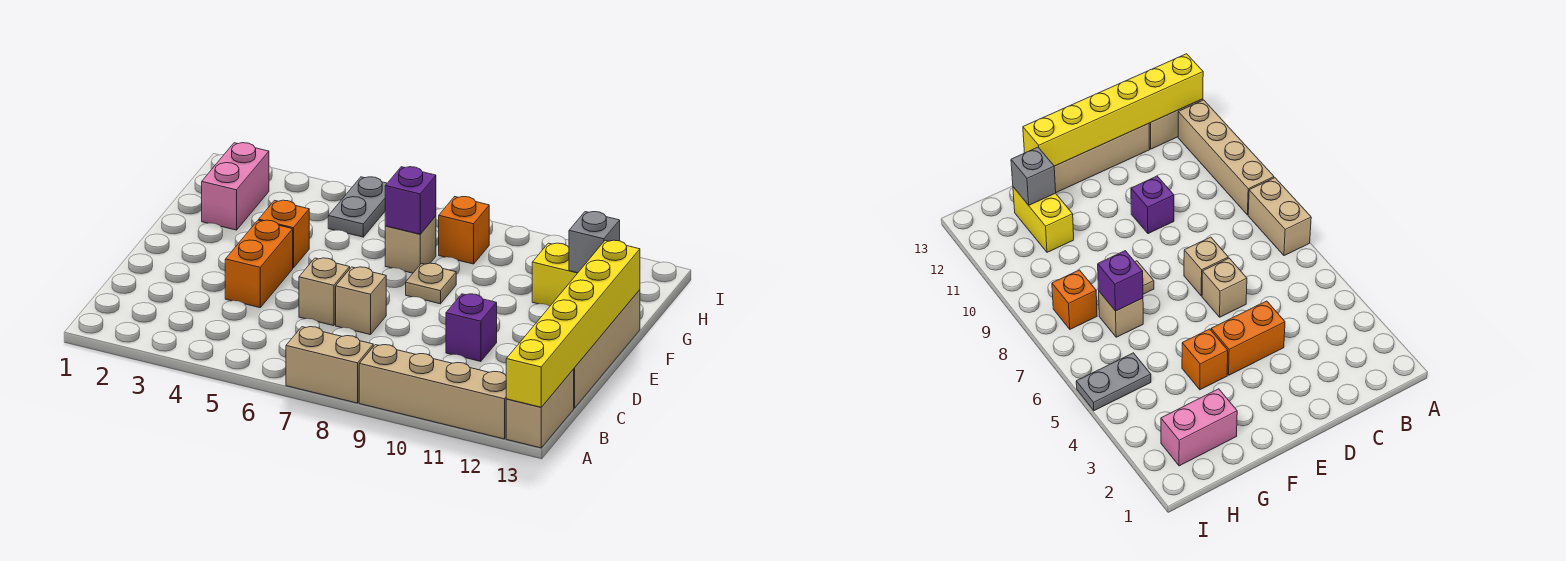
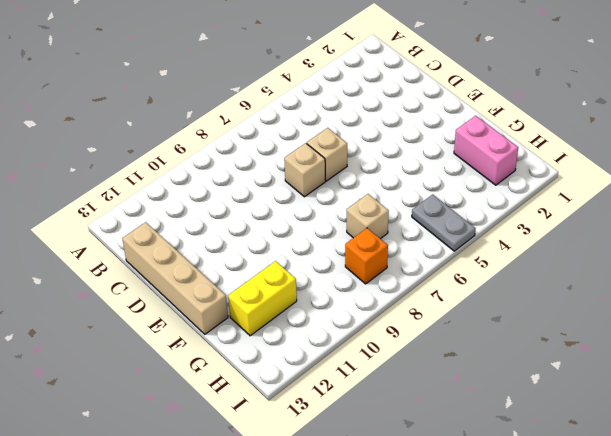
none -> tan 1x2 brick [286,327,373,403]
none -> tan 1x4 brick [359,345,506,439]
none -> tan 1x2 brick [506,369,574,448]

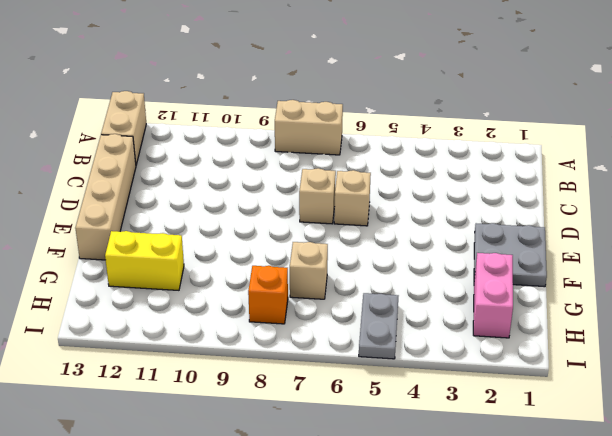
grey 2x2 plate [474,223,547,287] -> none
none -> tan 1x4 brick [359,345,506,439]
none -> orange 1x2 brick [225,220,293,308]
none -> purple 1x1 brick [446,294,497,362]

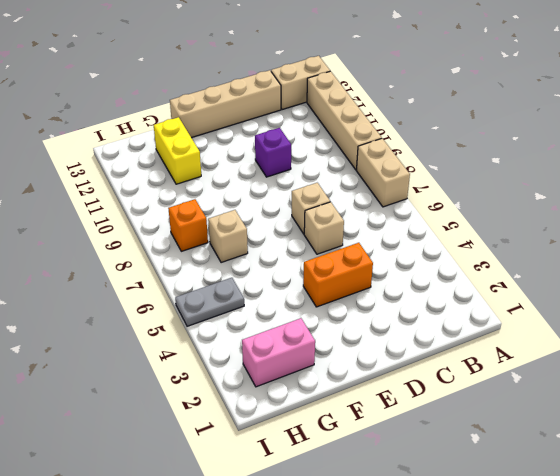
none -> orange 1x1 brick [259,200,309,268]
none -> tan 1x1 plate [406,263,456,304]
none -> yellow 1x6 brick [506,240,640,407]

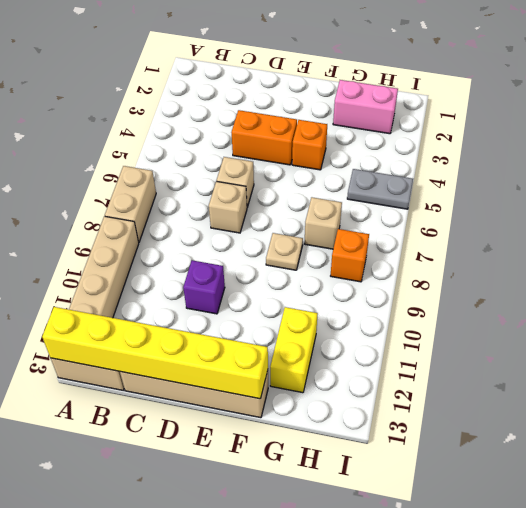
none -> purple 1x1 brick [385,167,436,234]
none -> grey 1x1 brick [569,212,620,273]

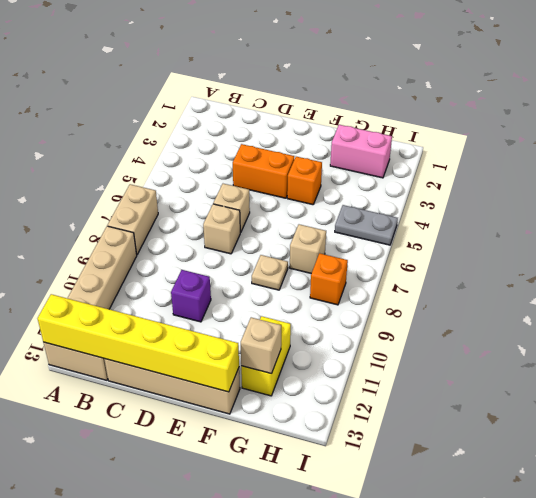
tan 1x1 brick [241,317,281,374] -> grey 1x1 brick [569,212,620,273]
none -> purple 1x1 brick [385,167,436,234]

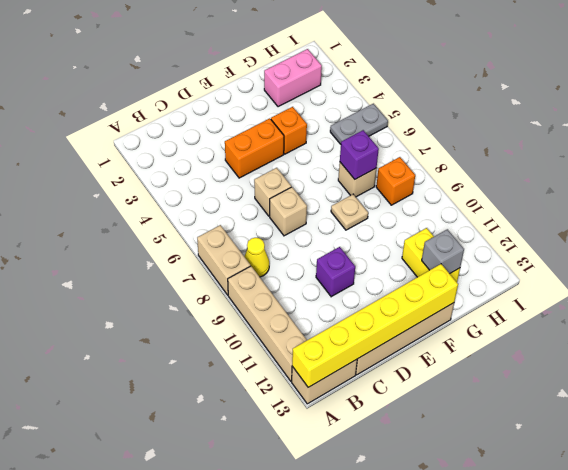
yellow 1x1 cone [244,238,269,277] -> none

